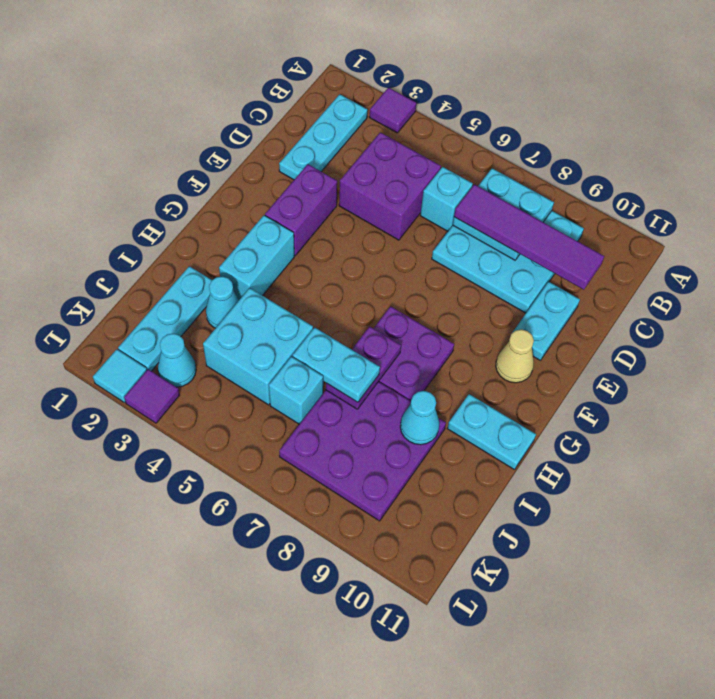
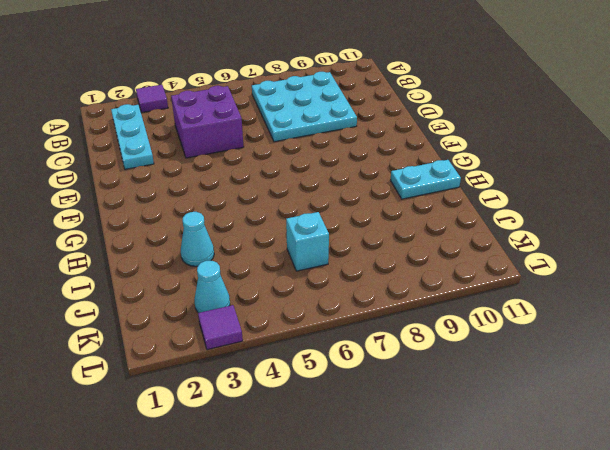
none -> cyan 1x1 brick [420,167,473,231]
none -> cyan 1x2 plate [512,282,580,360]
none -> purple 1x2 brick [265,164,337,255]

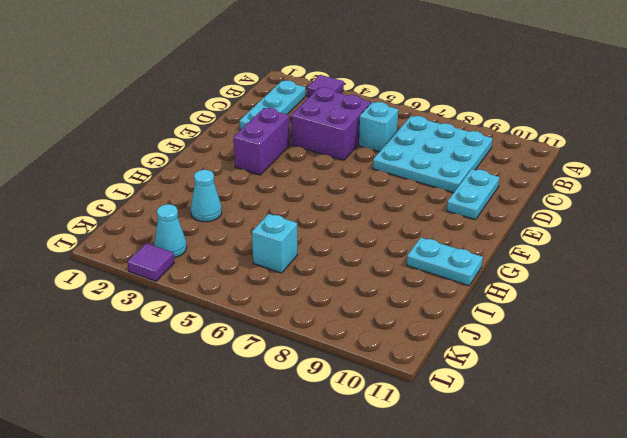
none -> tan 1x1 cone [496,329,534,383]
none -> cyan 1x2 brick [219,215,294,300]
none -> purple 2x2 plate [374,306,454,401]

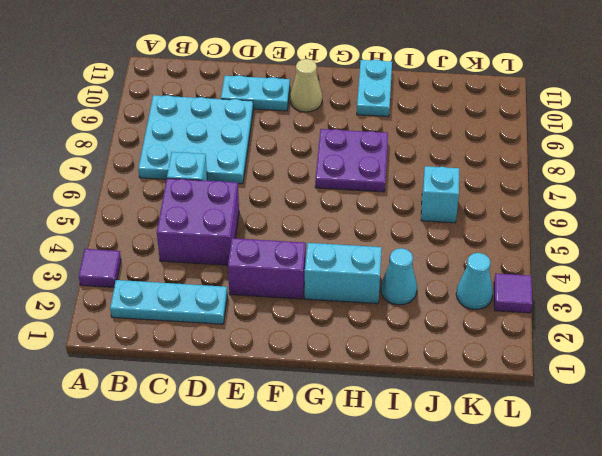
none -> cyan 1x3 plate [118,266,212,371]
none -> cyan 2x2 brick [203,288,313,405]
none -> purple 3x3 plate [279,382,446,521]

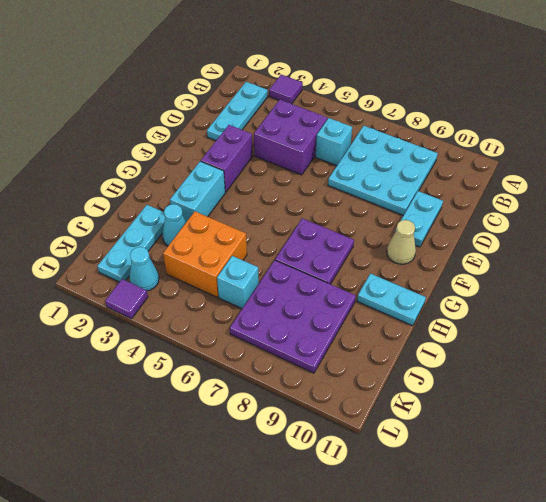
orange 2x2 brick [163,211,247,297] -> cyan 2x2 brick [203,288,313,405]
none -> cyan 1x1 tile [93,349,147,403]
none -> cyan 2x2 plate [453,168,554,260]
none -> purple 1x2 plate [326,327,401,409]

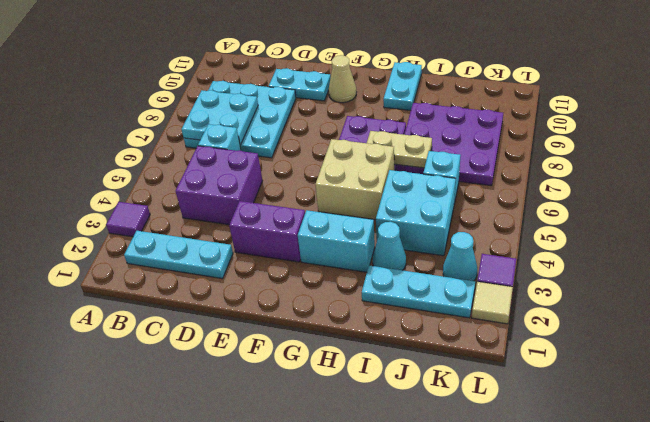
tan 2x2 brick [315,139,395,220] -> none
tan 1x2 plate [367,131,432,168] -> purple 1x2 plate [326,327,401,409]
tan 1x1 tile [472,282,513,324] -> cyan 1x1 tile [93,349,147,403]
none -> cyan 1x1 cone [400,391,439,445]
none -> purple 1x4 tile [454,184,604,290]
none -> cyan 1x2 plate [293,327,380,402]

